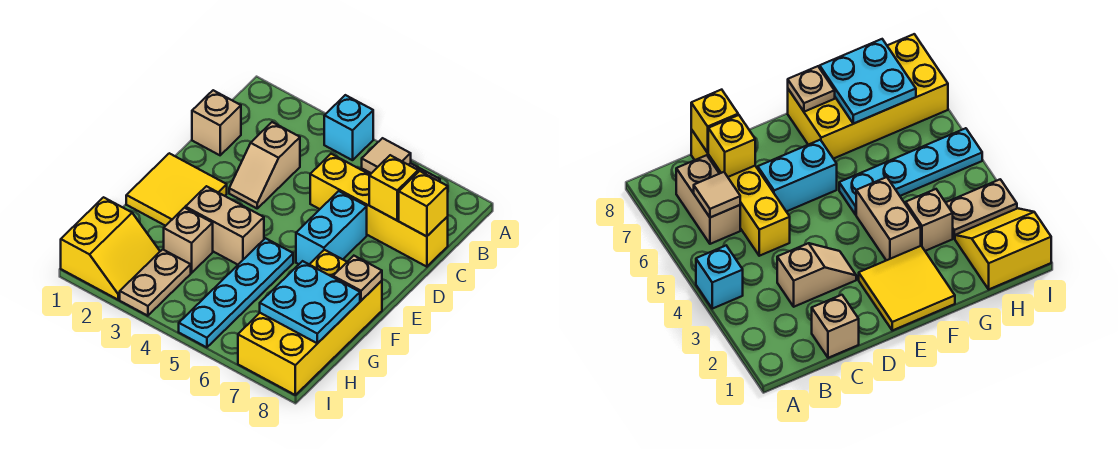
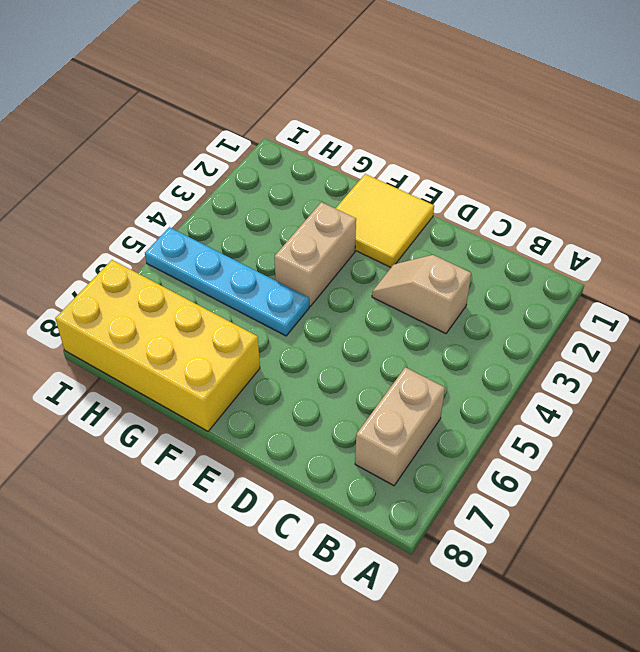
none -> cyan 1x1 brick [324,95,373,160]
none -> tan 1x1 brick [192,90,241,155]
none -> yellow 1x4 brick [310,154,448,267]

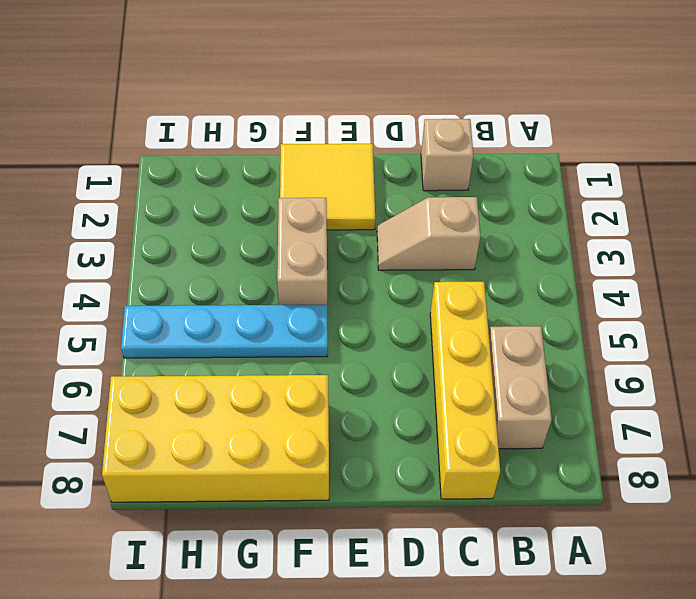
none -> cyan 1x1 brick [324,95,373,160]
none -> cyan 1x2 brick [296,191,367,264]
none -> tan 1x1 brick [164,208,213,273]

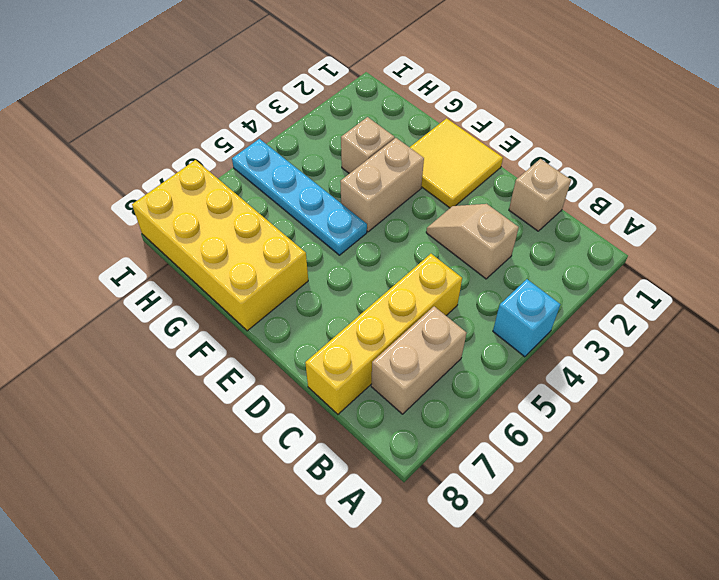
none -> cyan 1x2 brick [296,191,367,264]
none -> yellow 2x2 slope [61,197,160,300]
none -> tan 1x2 plate [120,249,191,316]

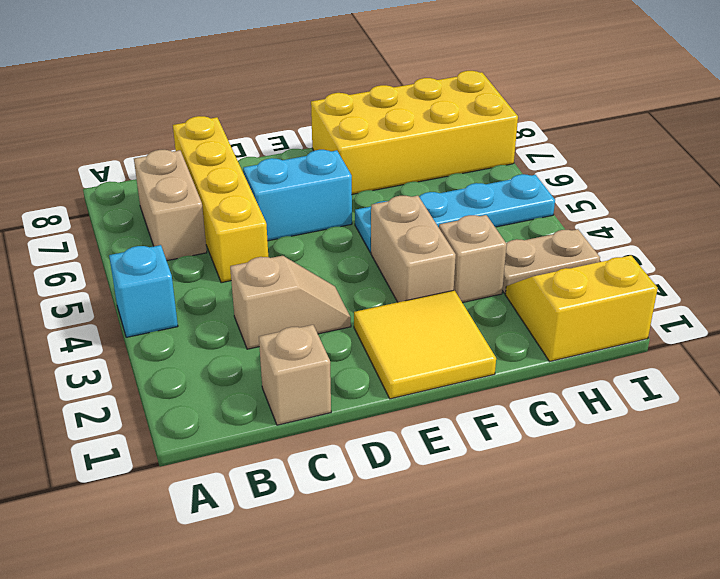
none -> tan 1x1 tile [362,138,411,173]
none -> yellow 1x1 brick [369,155,418,220]
none -> yellow 1x1 brick [399,171,448,236]

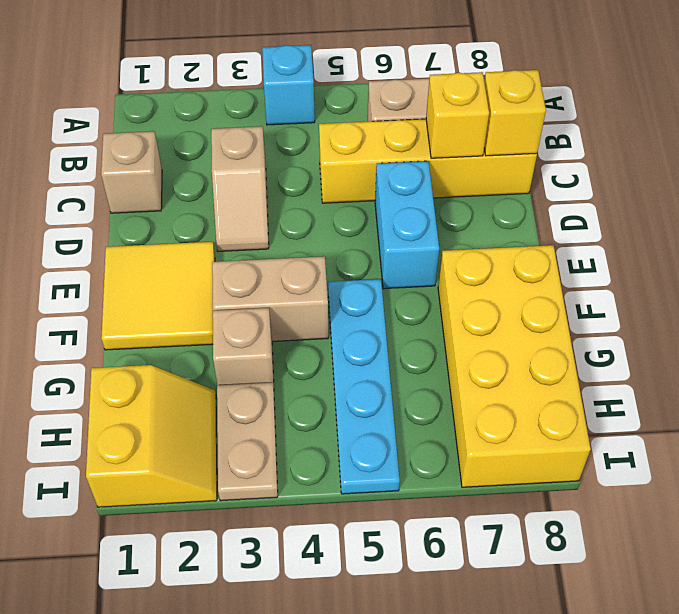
none -> tan 1x1 tile [362,138,411,173]
none -> tan 1x1 plate [333,256,382,300]
none -> cyan 2x2 plate [260,261,360,343]

